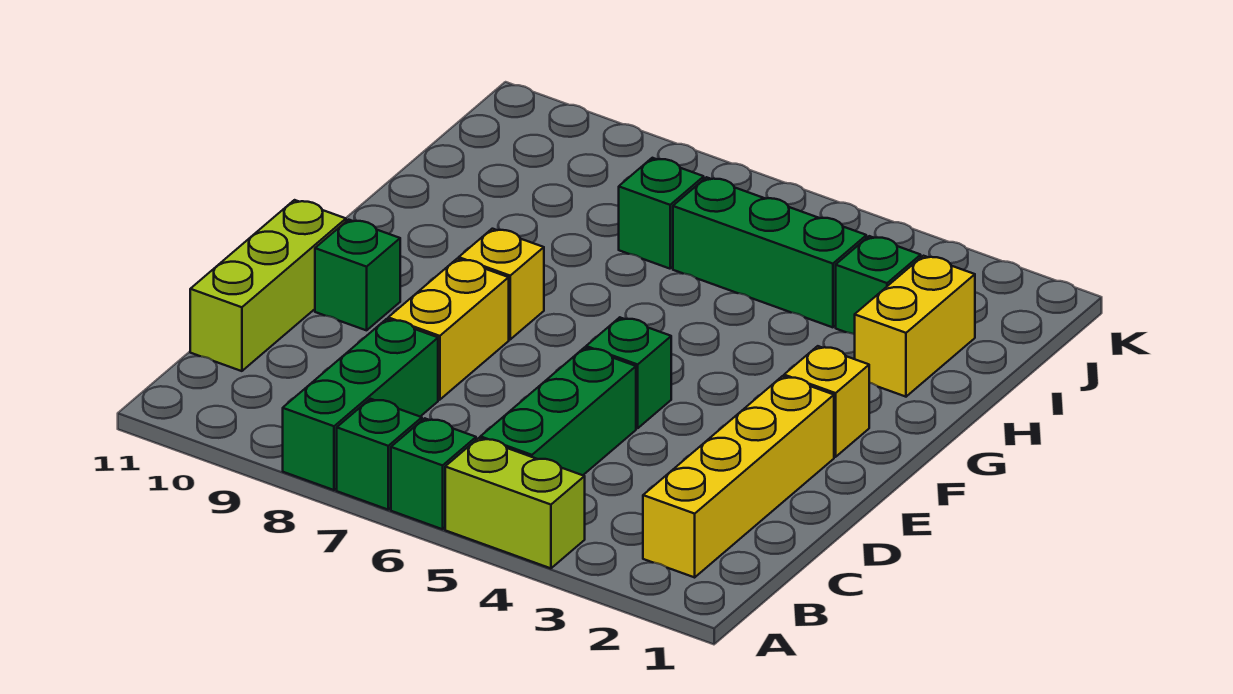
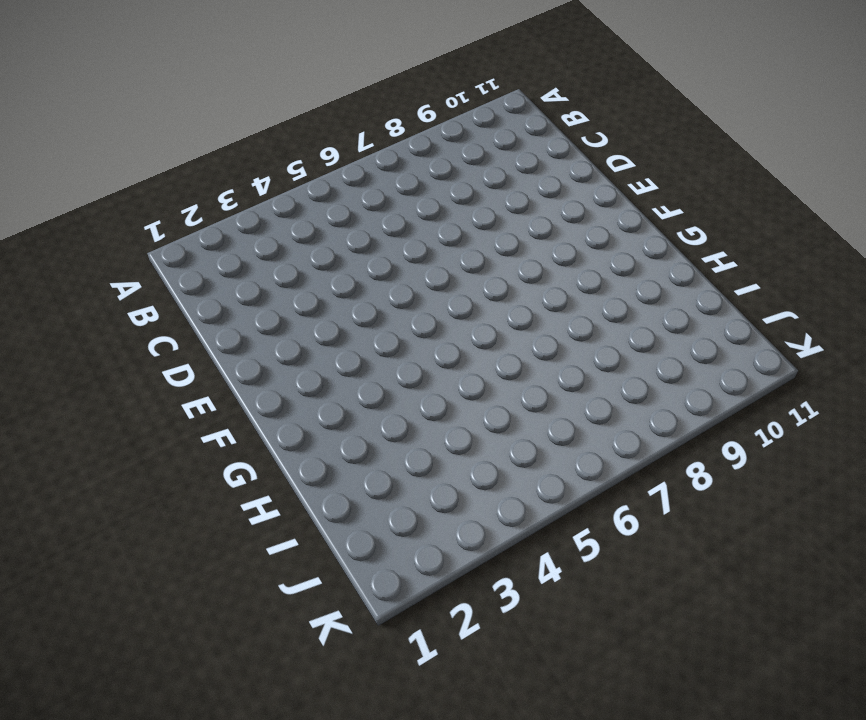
none -> lime 1x2 brick [445,438,585,568]
none -> green 1x1 brick [391,418,476,529]
none -> green 1x1 brick [337,399,422,510]

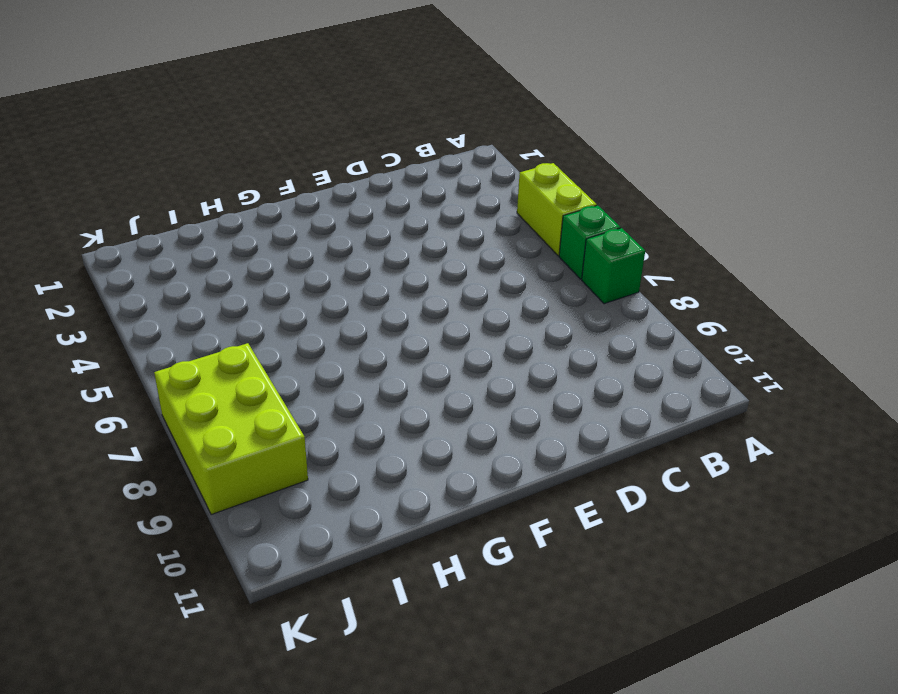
lime 2x3 brick [154,343,308,515] -> none
none -> green 1x3 brick [283,319,438,490]
none -> yellow 1x4 brick [643,376,834,577]
none -> green 1x3 brick [480,348,636,475]

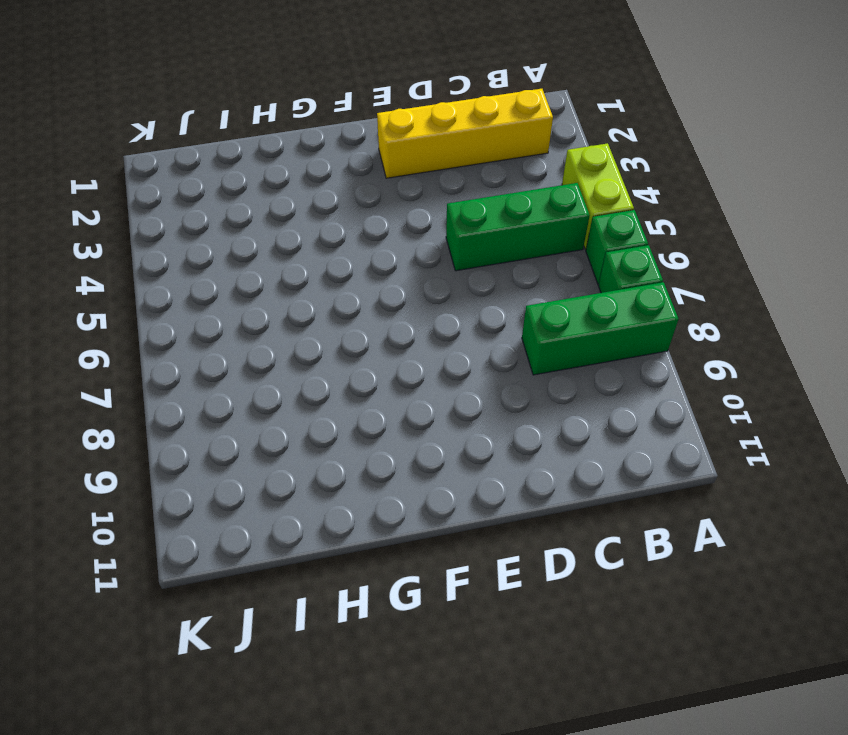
none -> lime 1x3 brick [190,200,346,371]
none -> yellow 1x2 brick [388,259,509,400]
none -> green 1x1 brick [586,317,671,428]

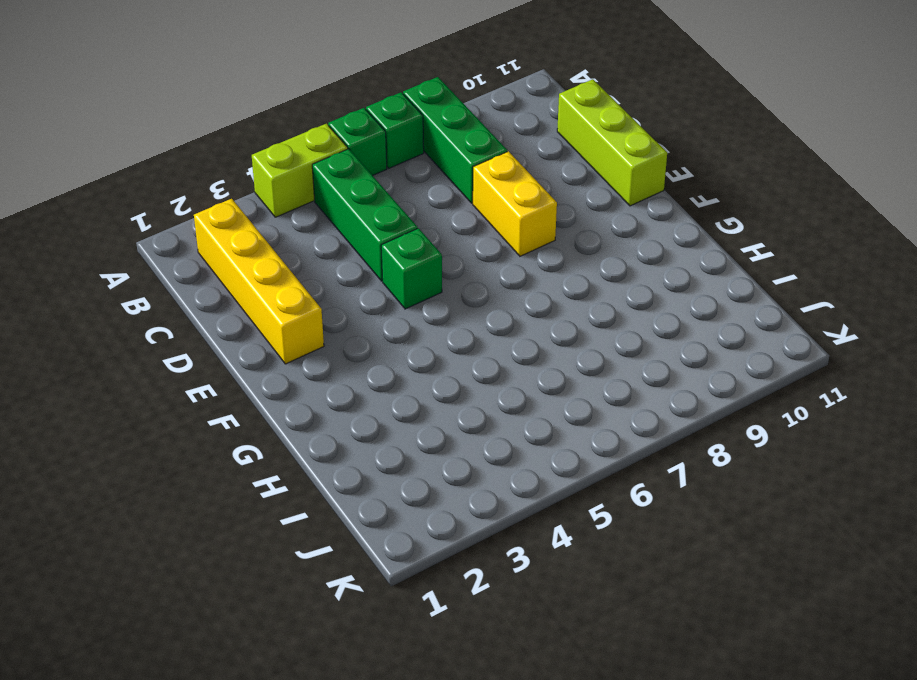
none -> green 1x1 brick [315,220,400,330]
none -> yellow 1x1 brick [784,346,869,457]
none -> yellow 1x1 brick [459,229,544,339]

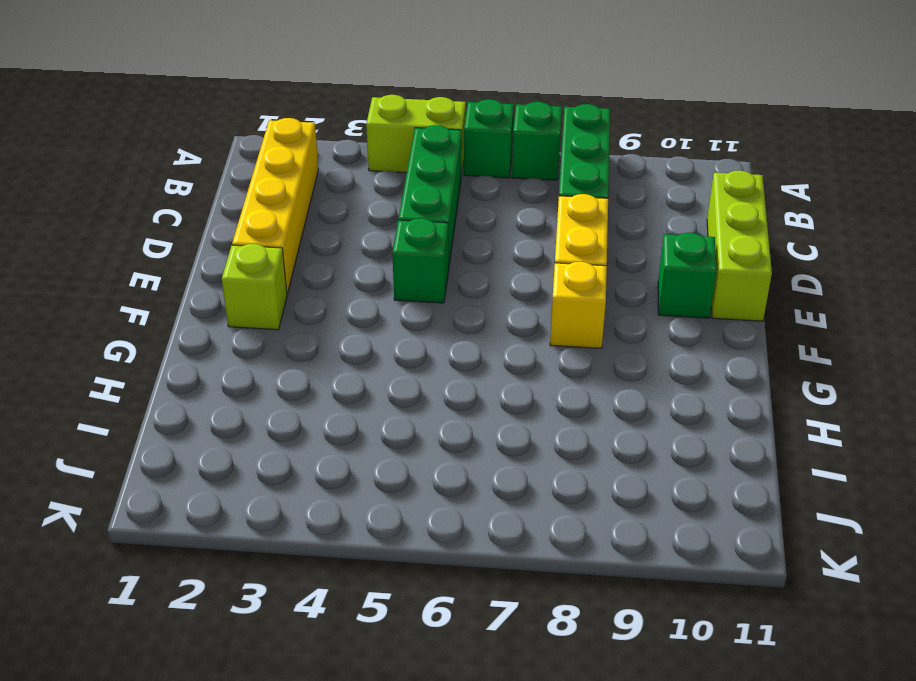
lime 1x1 brick [222,244,287,330] -> yellow 1x1 brick [784,346,869,457]
none -> yellow 1x2 brick [855,256,975,397]
none -> green 1x1 brick [836,236,921,334]
none -> green 1x3 brick [673,177,866,327]

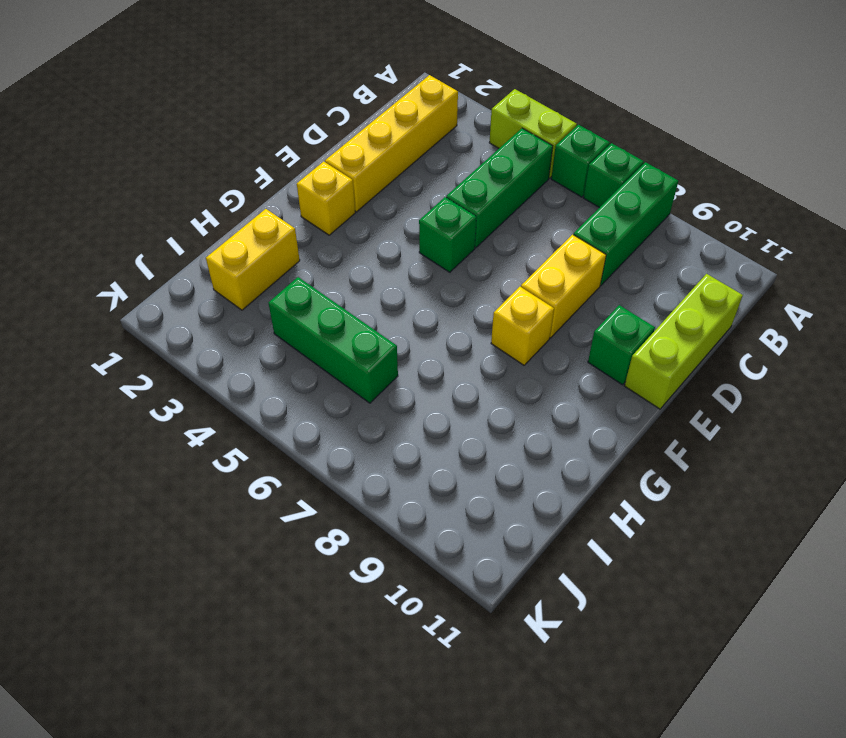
none -> green 1x1 brick [836,236,921,334]
none -> green 1x1 brick [619,158,704,269]

